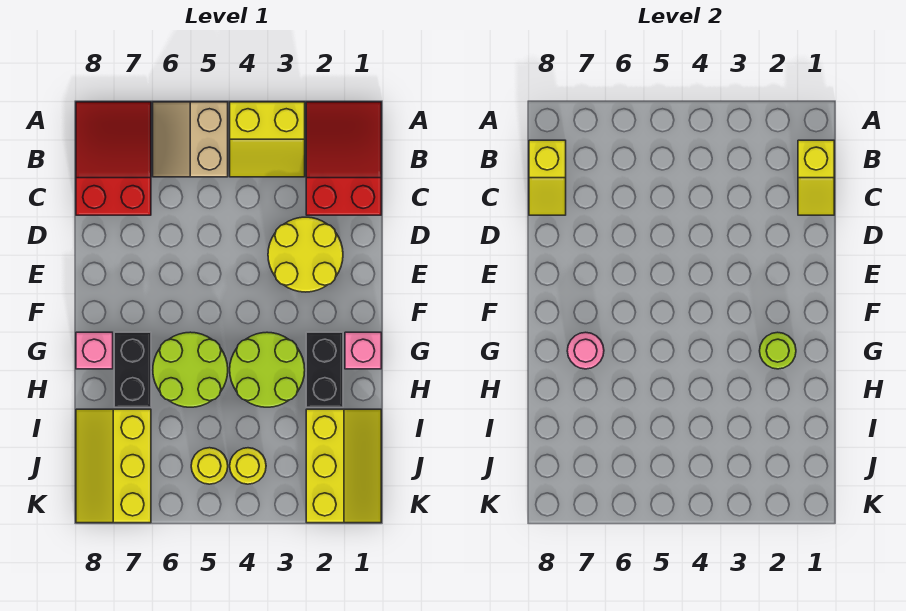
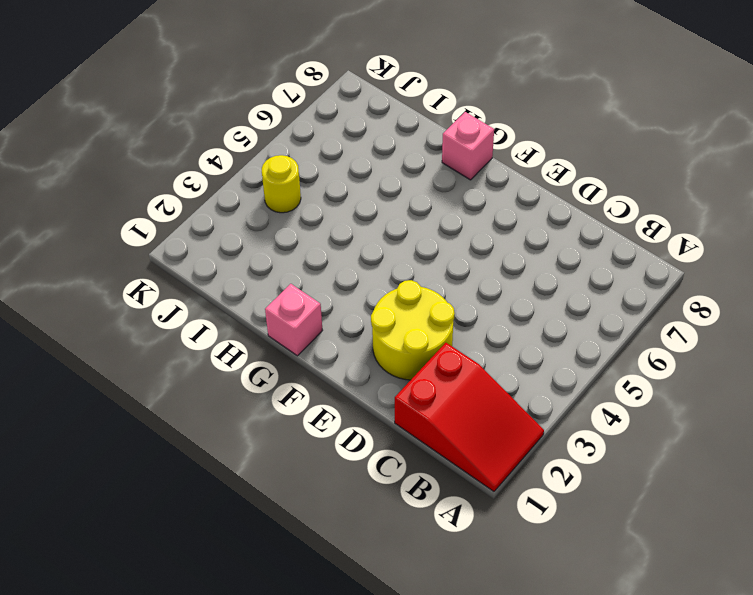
none -> yellow 2x2 slope [230,102,305,177]
none -> tan 2x2 slope [153,102,228,177]
none -> red 2x3 slope [76,102,151,215]

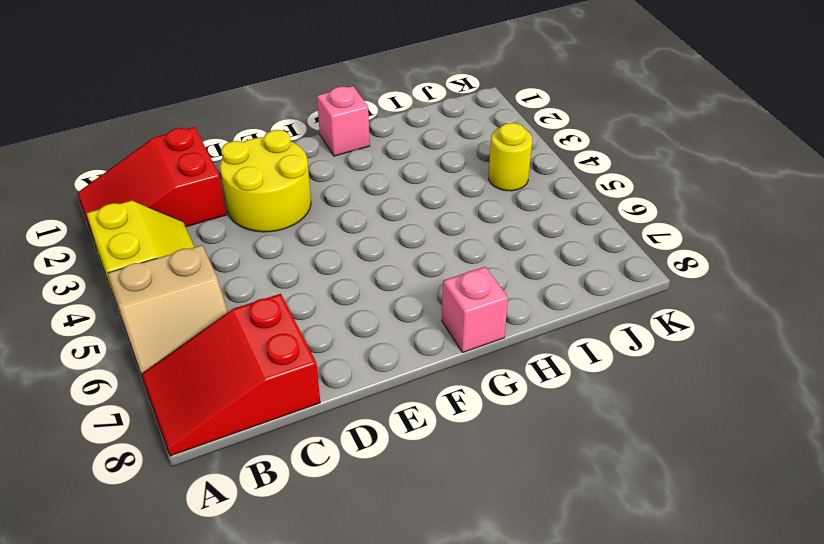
none -> black 1x2 brick [306,332,343,407]
none -> lime 2x2 round brick [230,332,305,407]
none -> lime 2x2 round brick [153,332,228,407]

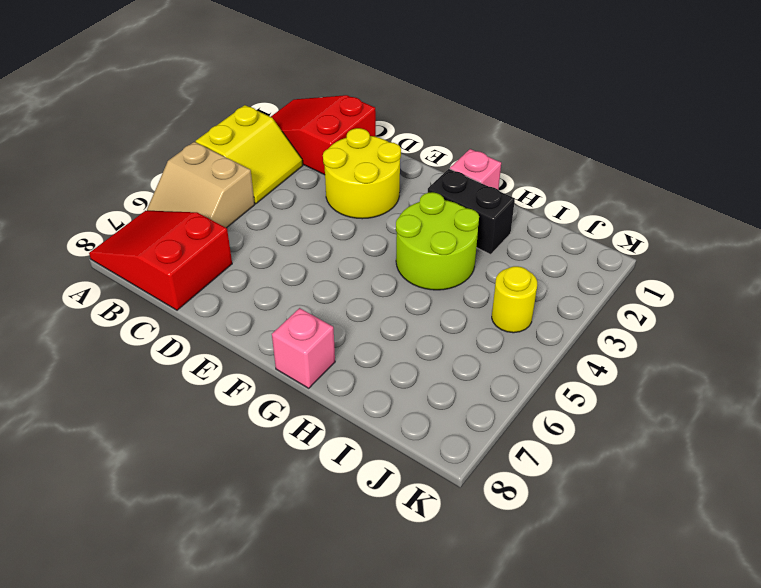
none -> lime 2x2 round brick [153,332,228,407]
none -> black 1x2 brick [114,332,151,407]
none -> yellow 2x3 slope [306,409,381,523]

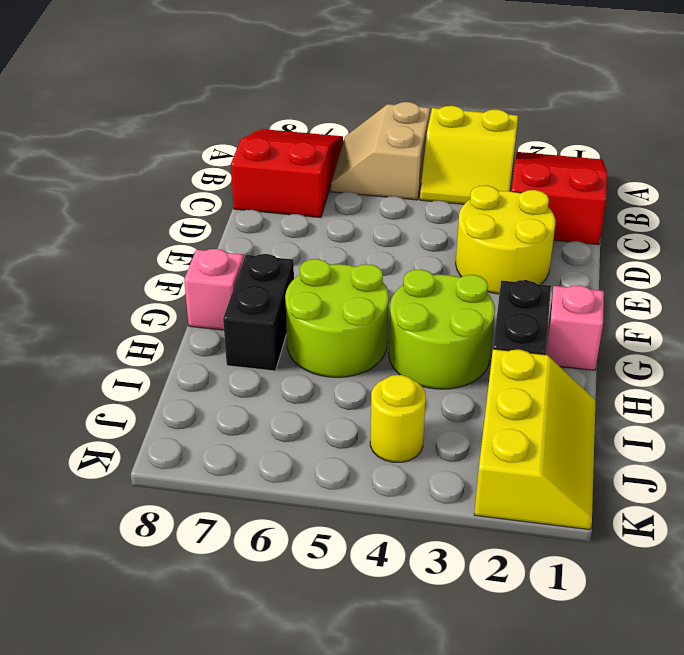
none -> yellow 2x3 slope [76,409,151,523]
none -> yellow 1x1 round brick [191,448,228,484]
none -> yellow 1x2 slope [798,140,834,215]

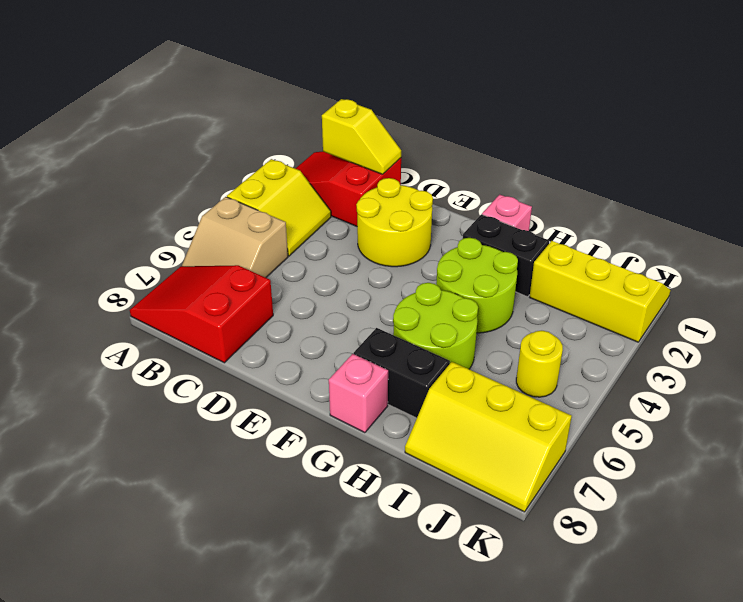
none -> yellow 1x1 round brick [230,448,266,484]
none -> yellow 1x2 slope [529,140,566,215]
none -> lime 1x1 round brick [760,332,796,369]

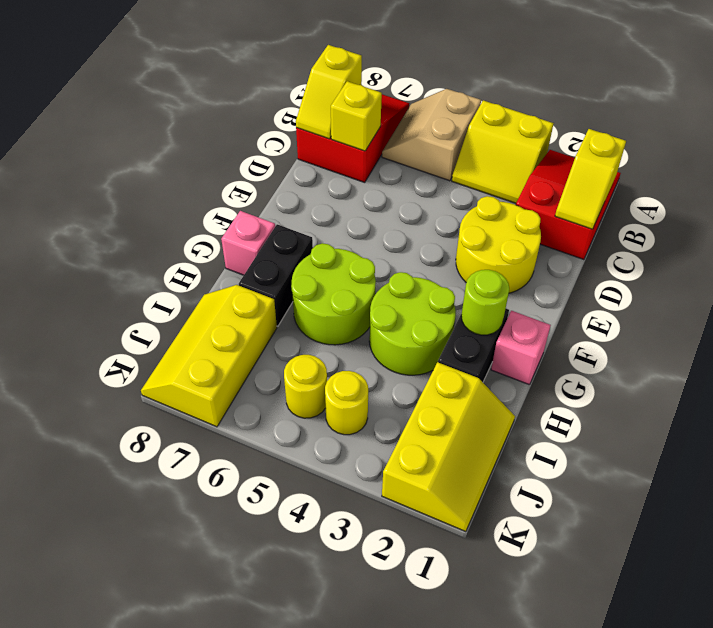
yellow 1x1 brick [331,81,382,151] -> none
none -> pink 1x1 round brick [567,332,604,369]

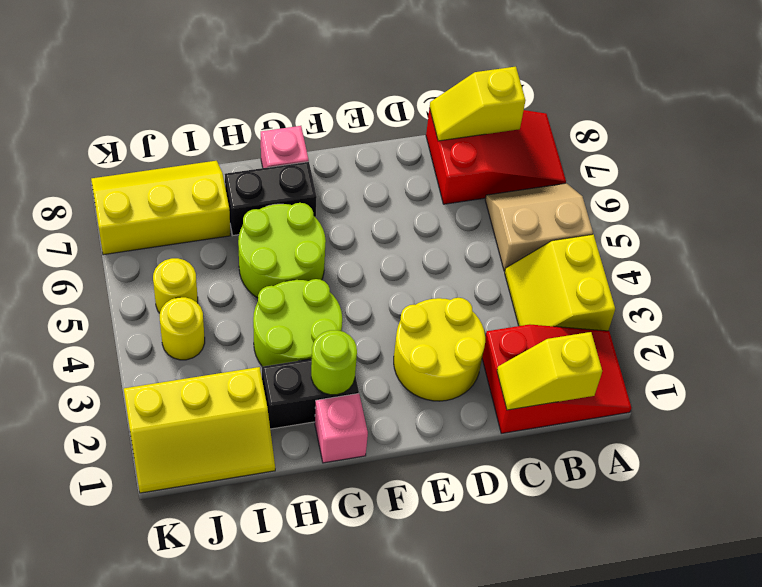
none -> pink 1x1 round brick [567,332,604,369]

